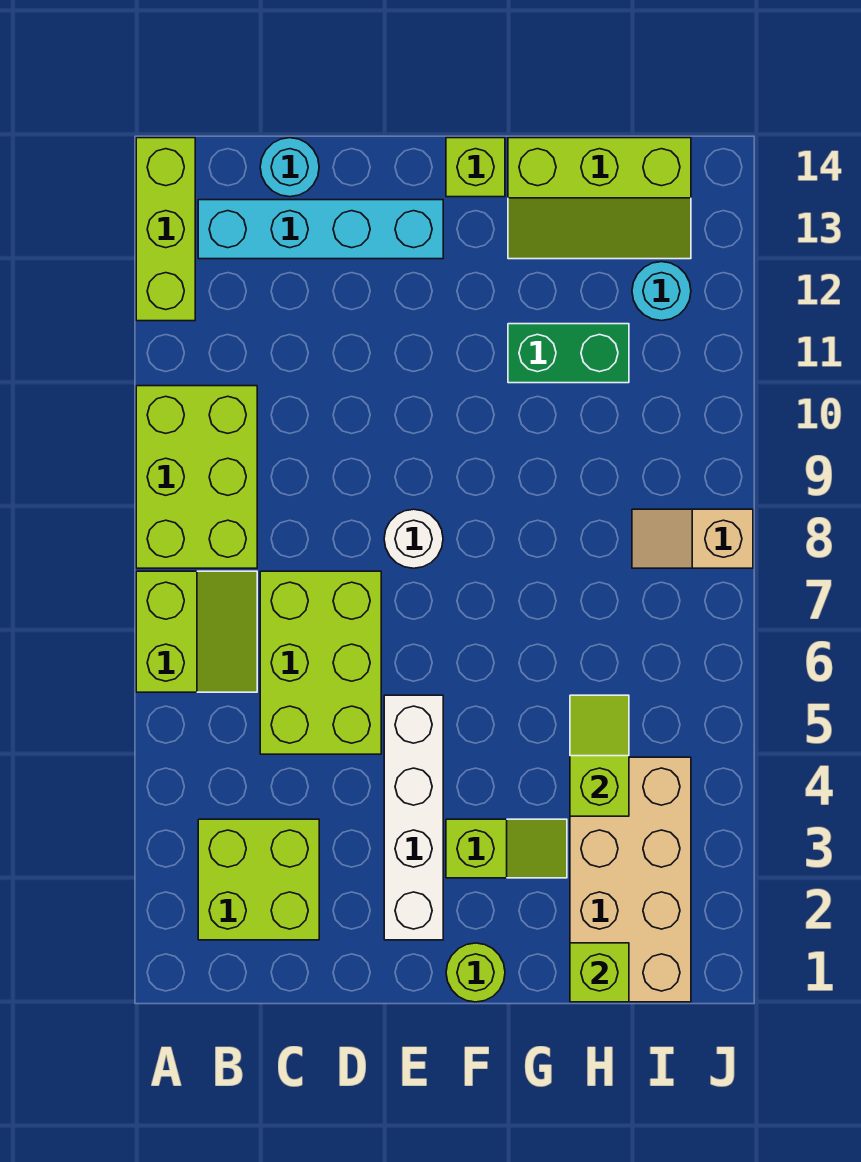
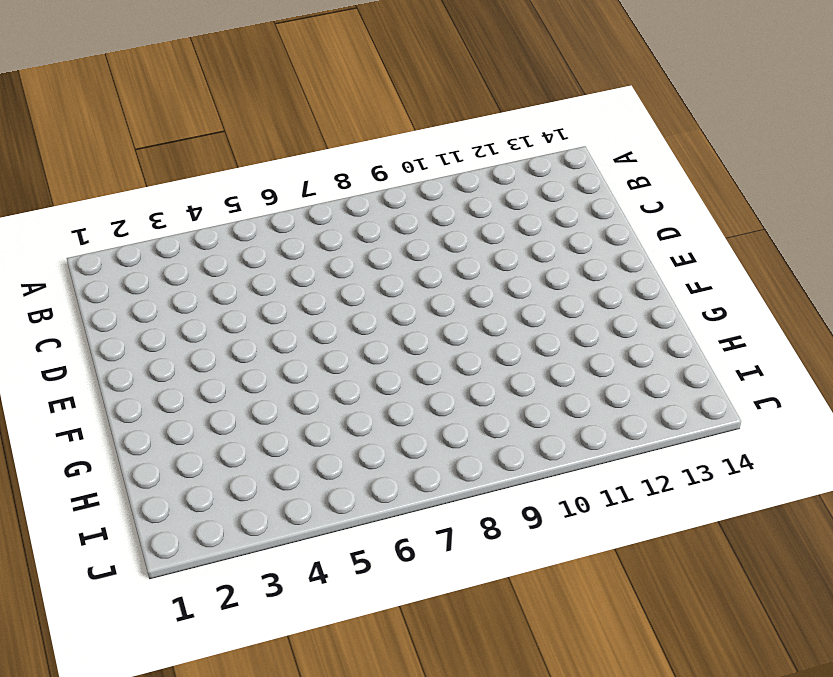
none -> lime 2x2 slope [136,571,257,692]
none -> lime 2x3 brick [136,386,257,568]
none -> lime 1x3 brick [136,138,195,321]

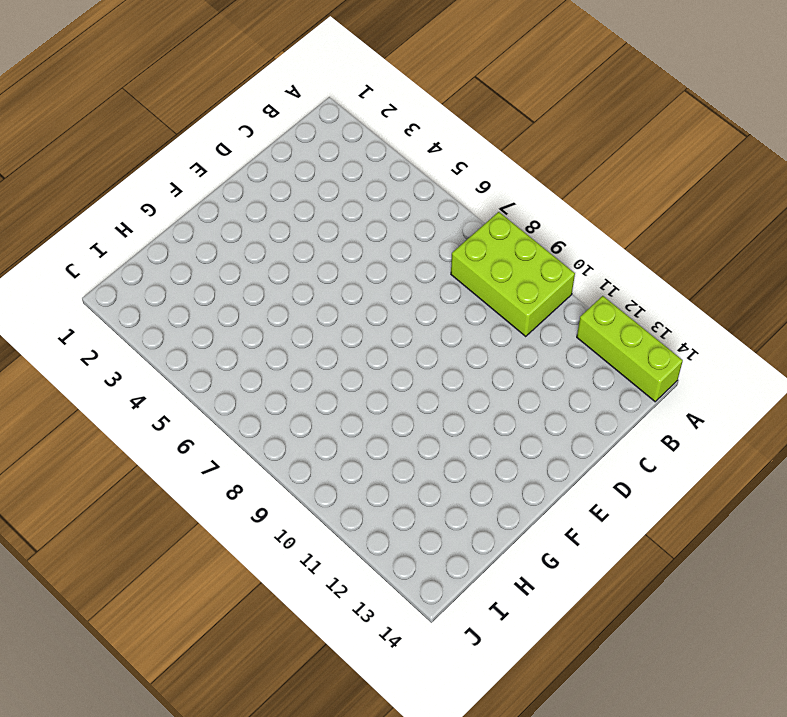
none -> lime 2x2 slope [136,571,257,692]
none -> lime 2x2 brick [198,819,319,940]
none -> cyan 1x4 brick [198,200,443,259]

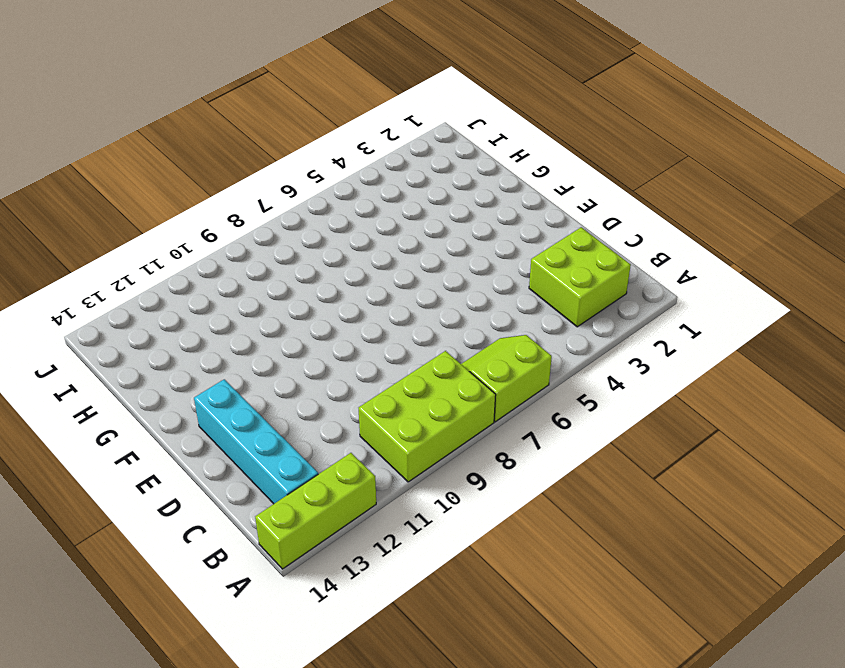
none -> lime 2x3 brick [260,571,381,754]
none -> cyan 1x1 round brick [260,138,319,197]
none -> white 1x4 brick [384,695,443,940]

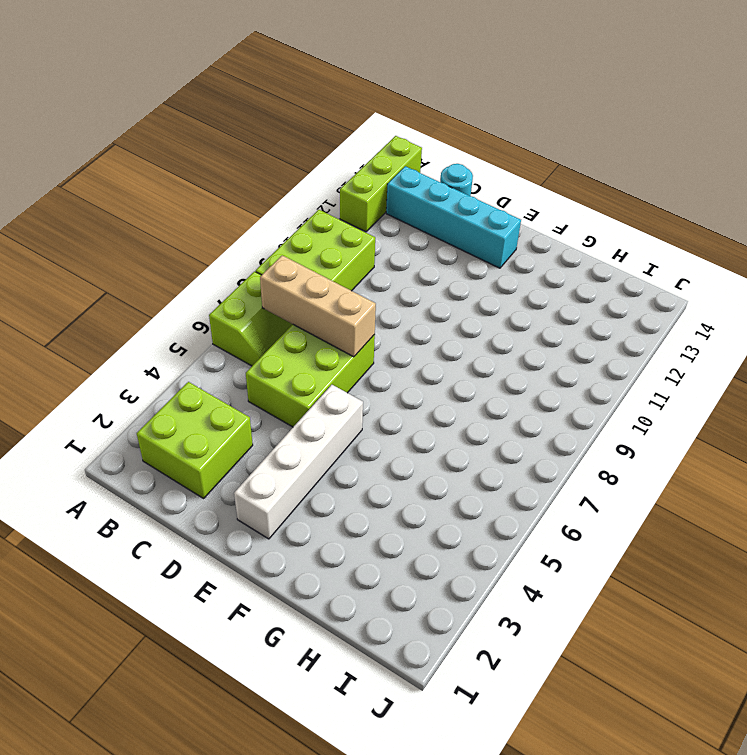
tan 1x3 brick [260,255,376,357] -> none
none -> white 1x1 round brick [384,509,443,568]
none -> lime 1x1 round brick [446,943,505,1002]
none -> lime 1x2 slope [446,819,567,878]

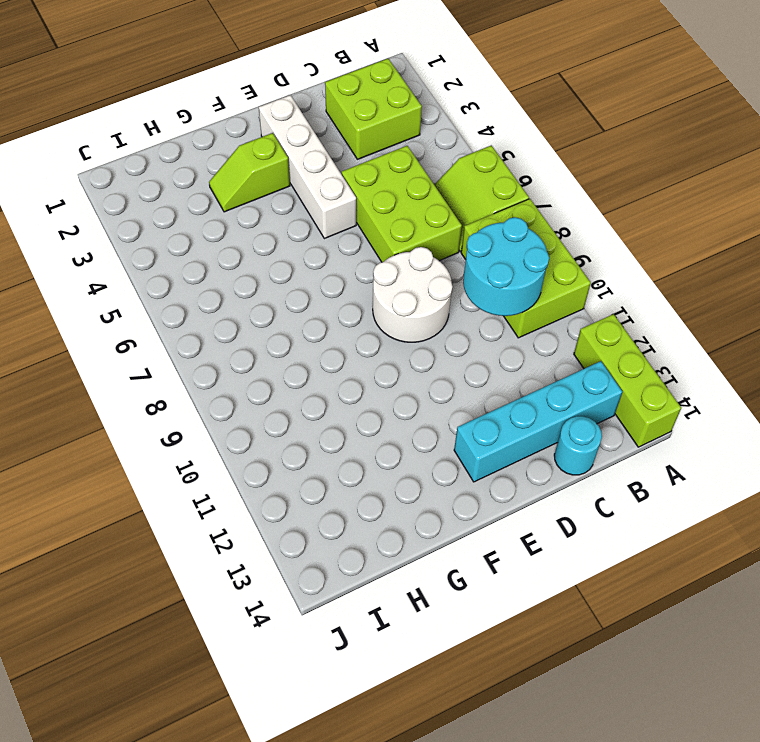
cyan 2x2 round brick [463,217,549,316] -> none
white 2x2 round brick [373,247,453,342] -> white 1x1 round brick [384,509,443,568]
none -> lime 1x1 round brick [446,943,505,1002]
none -> lime 1x1 brick [446,138,505,197]
none -> green 1x2 brick [508,324,629,383]

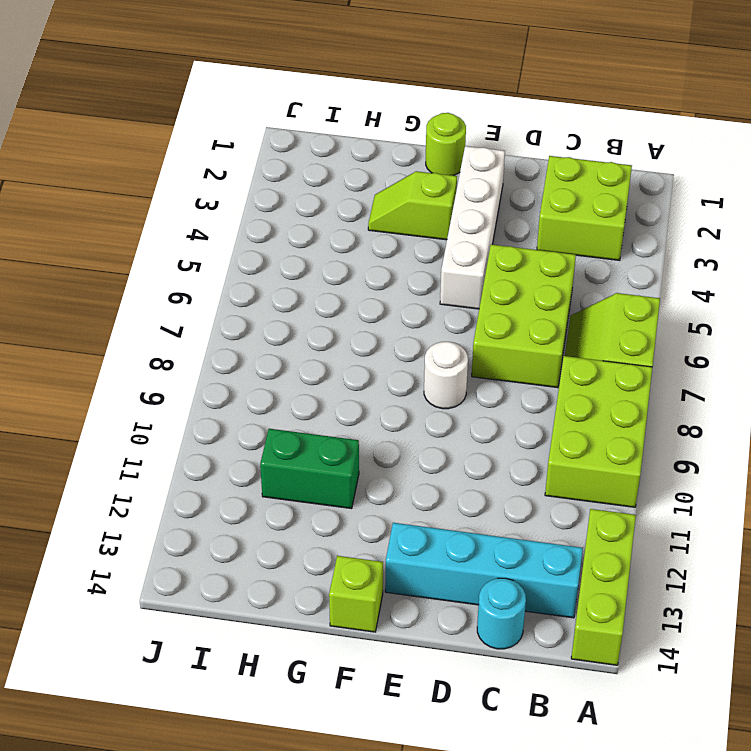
none -> lime 2x3 slope [508,138,691,259]
none -> tan 2x4 brick [570,757,691,1002]
none -> tan 1x2 slope [632,509,753,568]

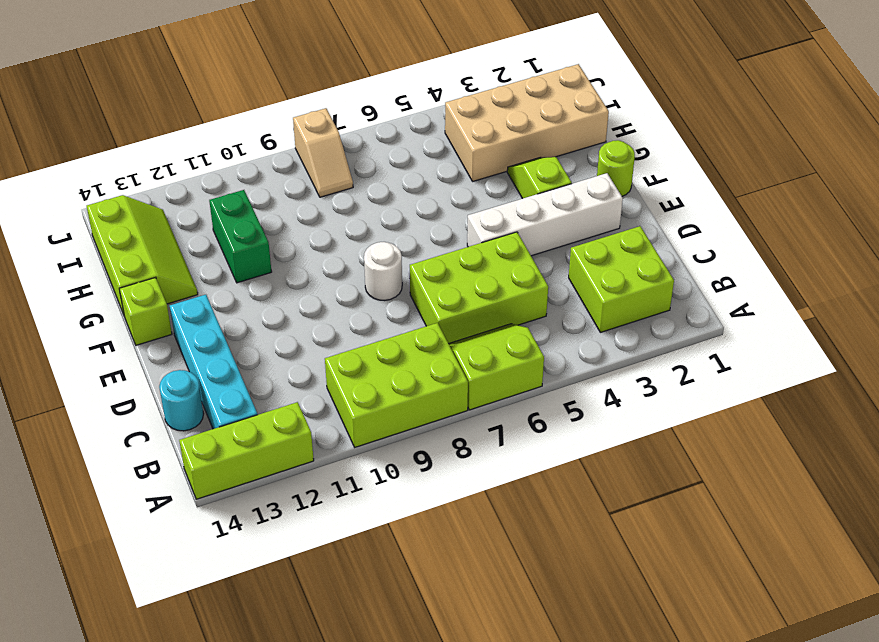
none -> cyan 1x1 round brick [632,262,691,321]
none -> lime 1x1 brick [570,943,629,1002]
none -> lime 1x2 slope [570,695,629,816]

